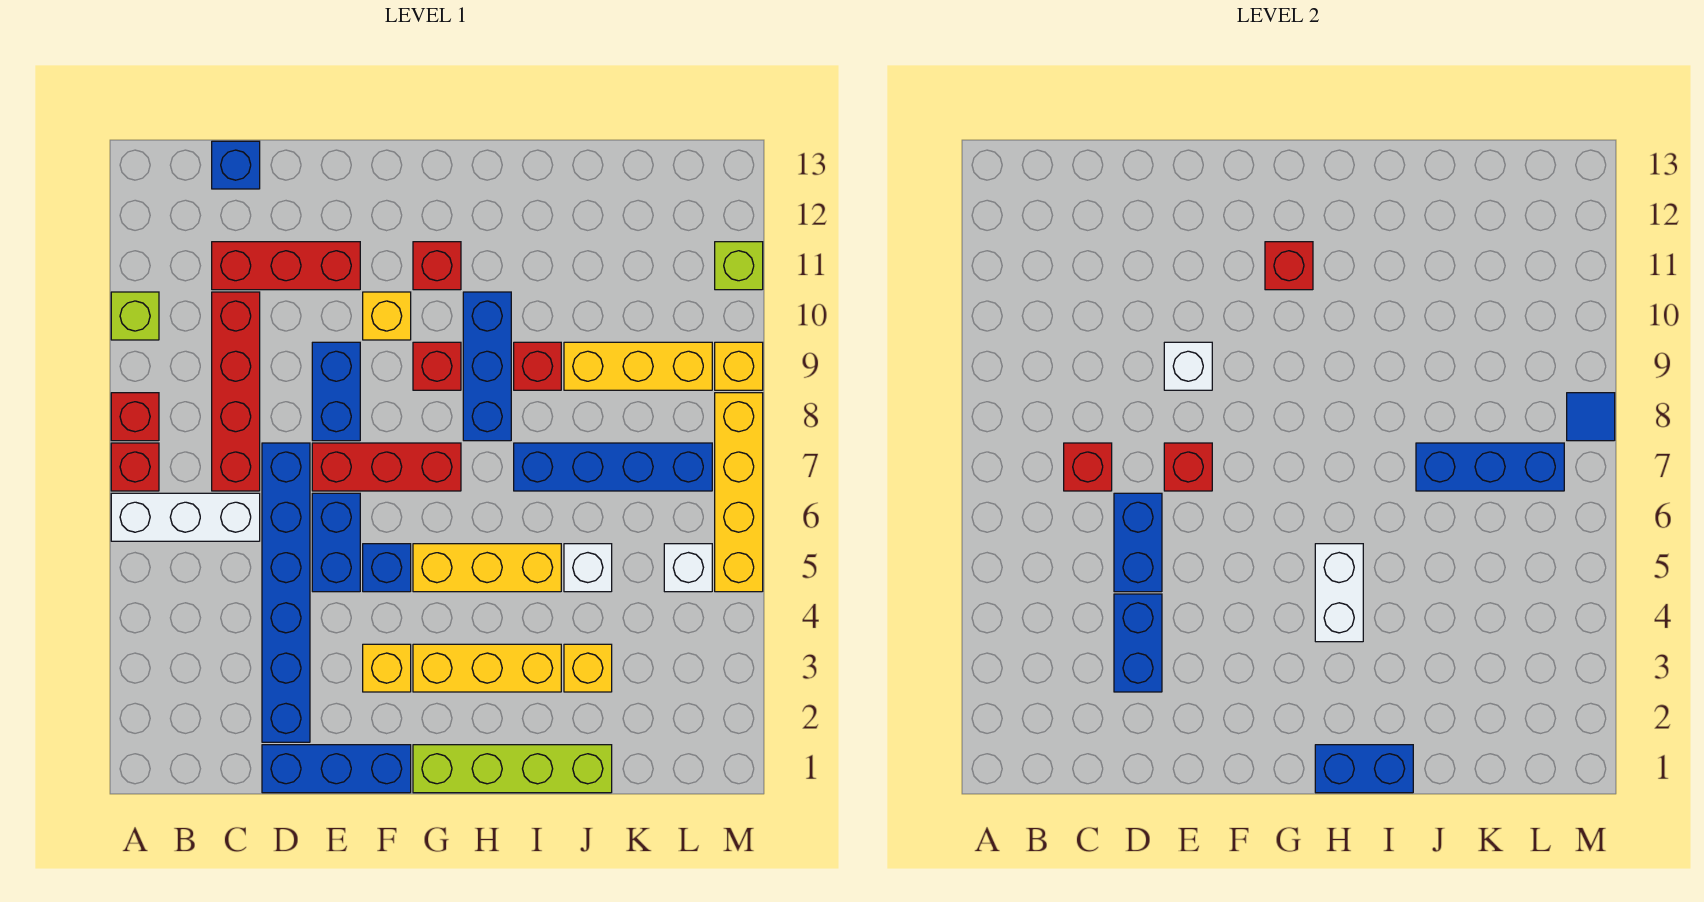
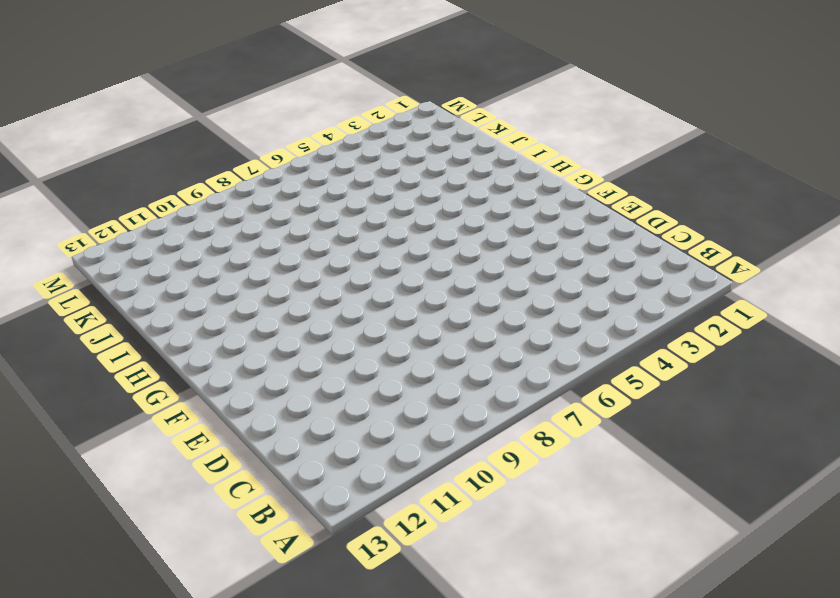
none -> white 1x3 brick [111,493,260,541]
none -> red 1x1 brick [111,443,159,491]
none -> red 1x1 brick [111,393,159,441]
none -> lime 1x1 brick [111,292,159,340]

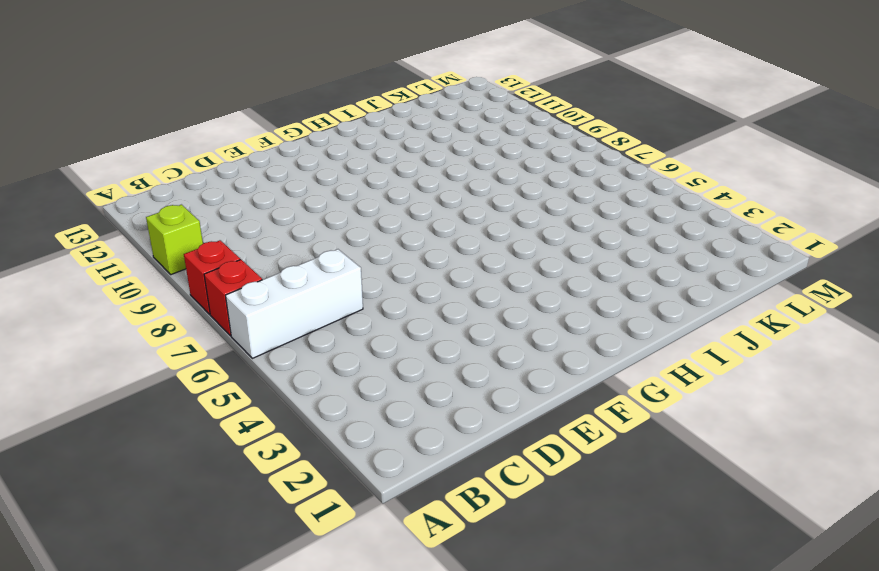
none -> red 1x4 brick [212,292,260,491]
none -> red 1x3 brick [212,242,360,290]
none -> blue 1x1 brick [212,141,260,189]
none -> blue 1x3 brick [262,745,411,793]

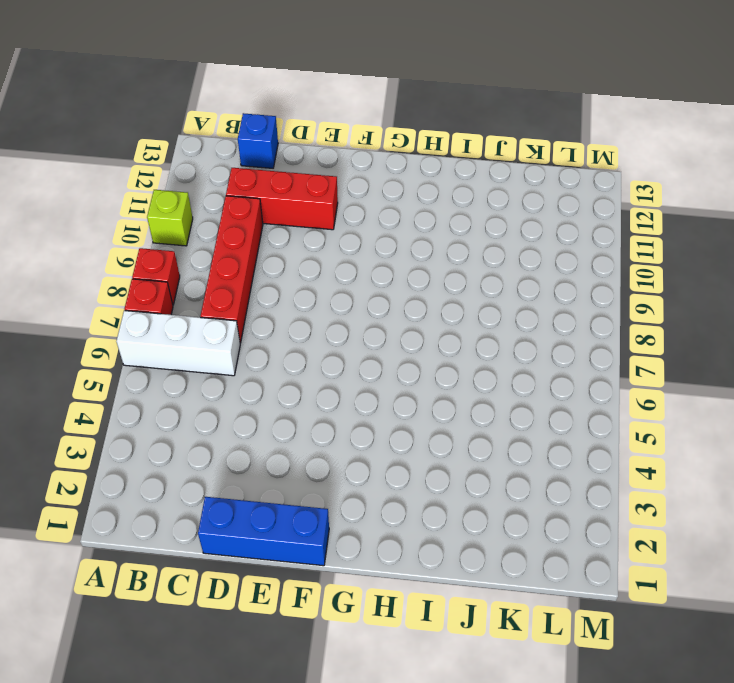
none -> blue 1x6 brick [262,443,310,742]
none -> blue 1x2 brick [312,493,360,592]
none -> red 1x3 brick [312,443,461,491]
none -> blue 1x2 brick [312,342,360,441]

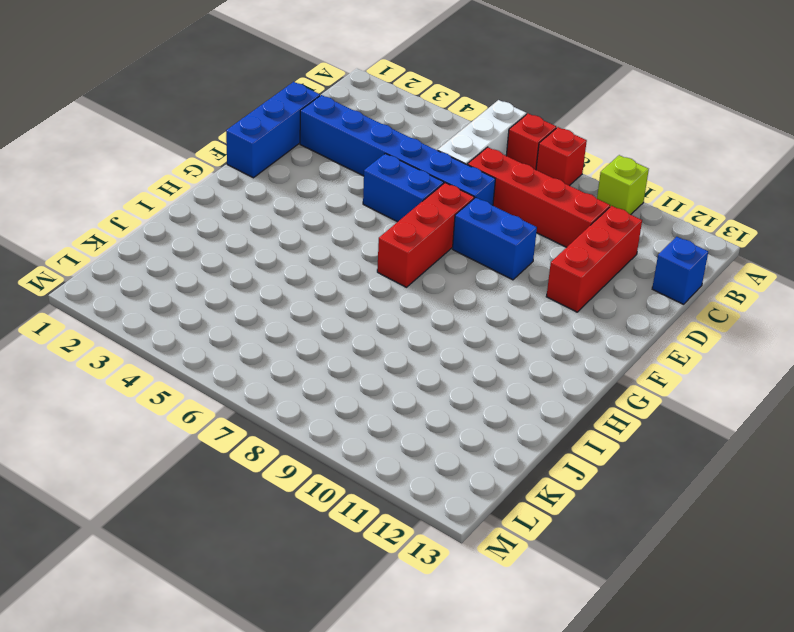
none -> yellow 1x1 brick [363,644,411,692]
none -> blue 1x1 brick [363,544,411,592]
none -> yellow 1x1 brick [363,292,411,340]
none -> lime 1x4 brick [413,745,612,793]

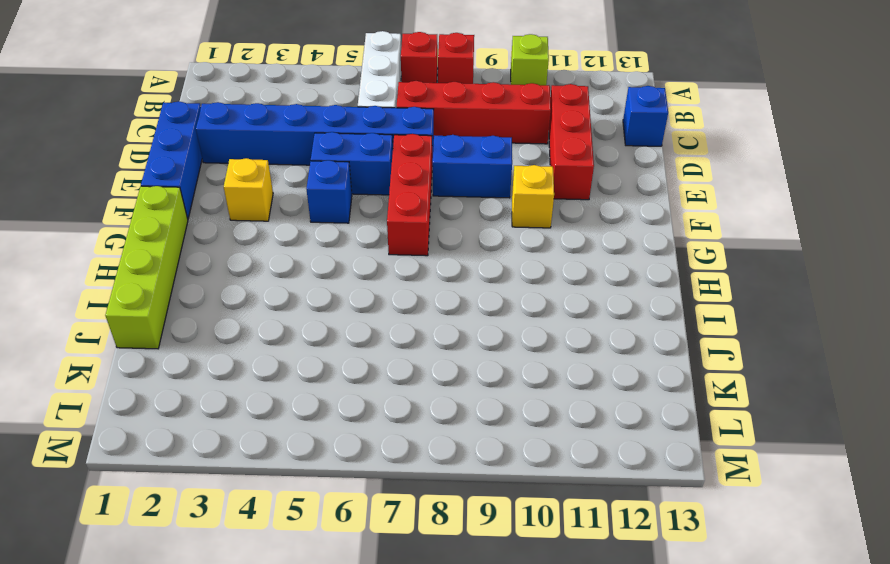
none -> yellow 1x3 brick [413,644,561,692]
none -> yellow 1x3 brick [413,544,561,592]
none -> red 1x1 brick [413,342,461,390]
none -> red 1x1 brick [413,242,461,290]

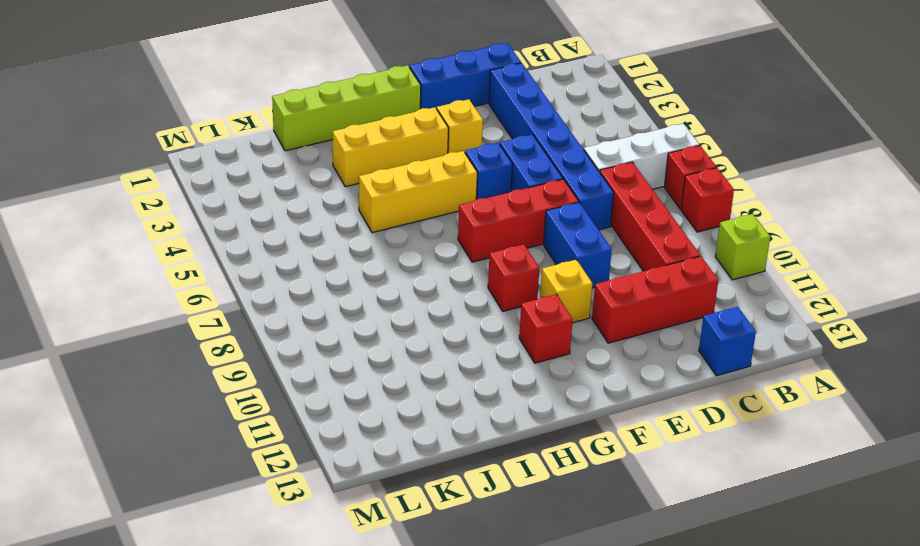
none -> blue 1x3 brick [463,292,511,441]
none -> blue 1x4 brick [514,443,712,491]
none -> red 1x1 brick [514,342,561,390]
none -> yellow 1x1 brick [564,644,612,692]

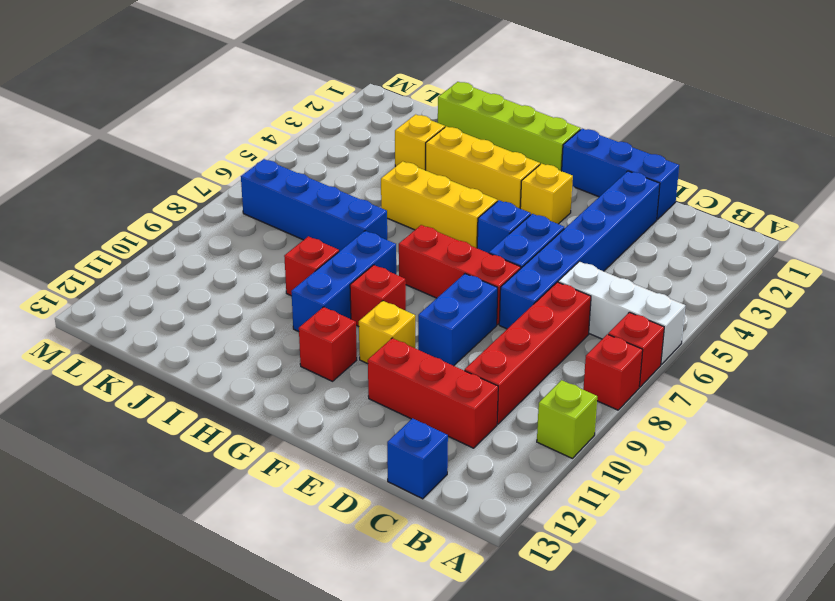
none -> white 1x1 brick [564,544,612,592]
none -> yellow 1x3 brick [564,342,712,390]
none -> white 1x1 brick [664,544,712,592]
none -> yellow 1x4 brick [715,393,763,592]

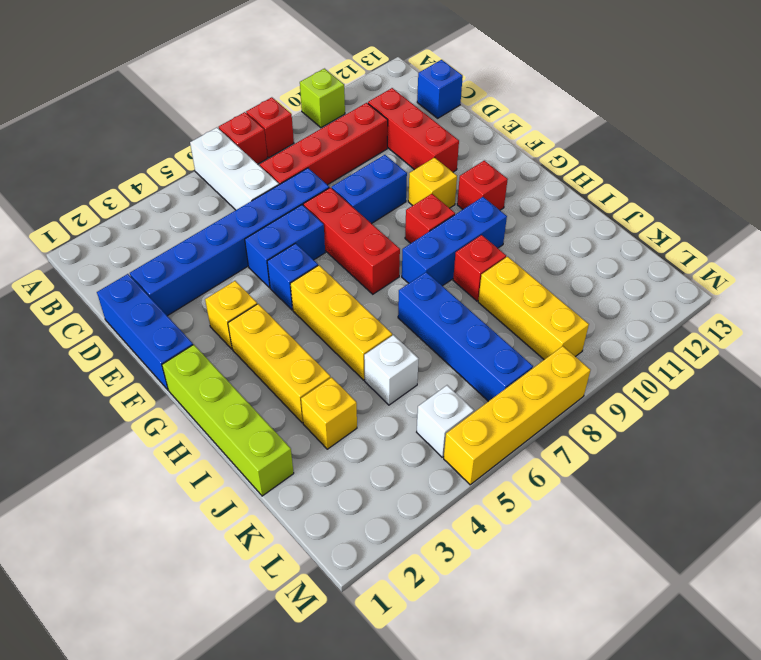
none -> yellow 1x1 brick [715,342,763,390]
none -> lime 1x1 brick [715,242,763,290]
none -> red 1x1 brick [1064,443,1112,491]
none -> blue 1x2 brick [1114,594,1162,692]

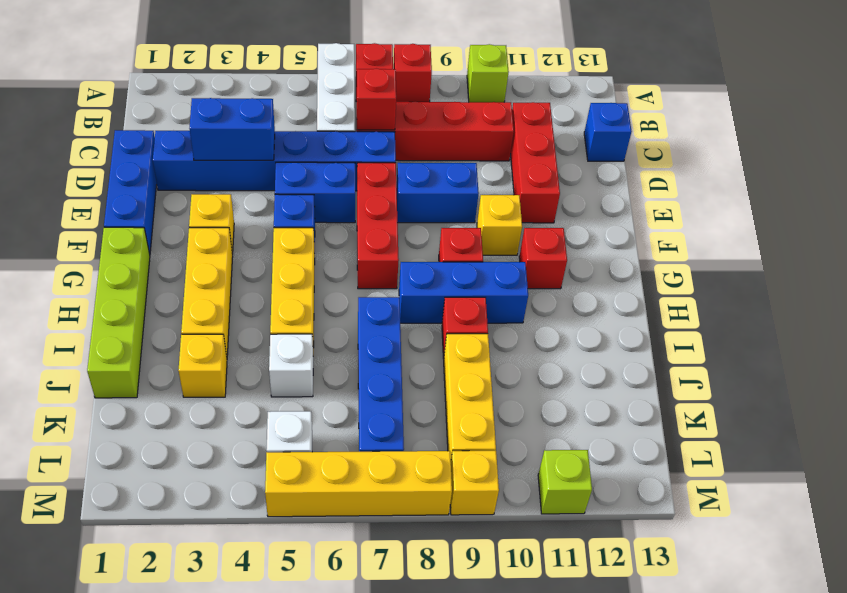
none -> blue 1x2 brick [1114,493,1162,592]
none -> red 1x1 brick [1164,443,1212,491]
none -> white 1x1 brick [1164,342,1212,390]
none -> red 1x1 brick [1265,242,1313,290]

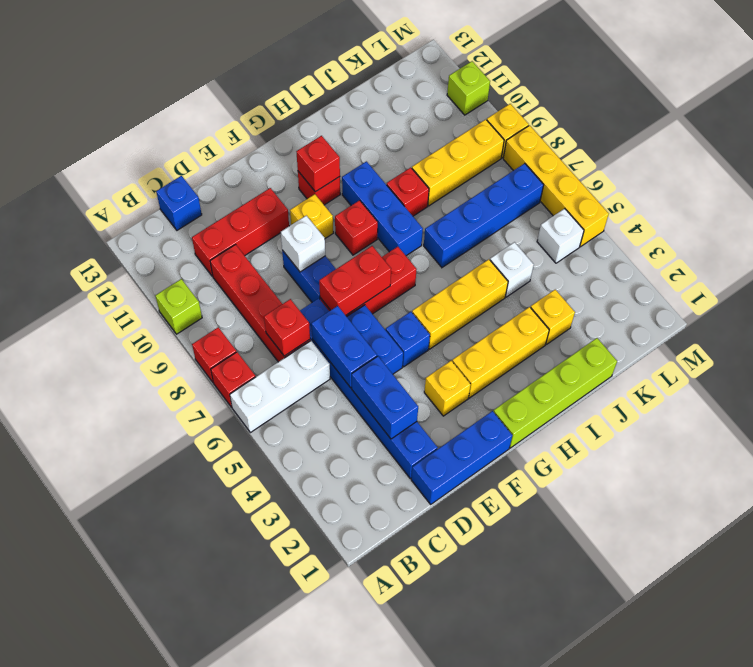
red 1x2 brick [319,246,391,315] -> red 1x1 brick [1164,443,1212,491]
none -> blue 1x2 brick [1315,745,1413,793]
none -> white 1x2 brick [1315,544,1363,642]
none -> blue 1x3 brick [1416,443,1564,491]
none -> blue 1x1 tile [1567,393,1615,441]

